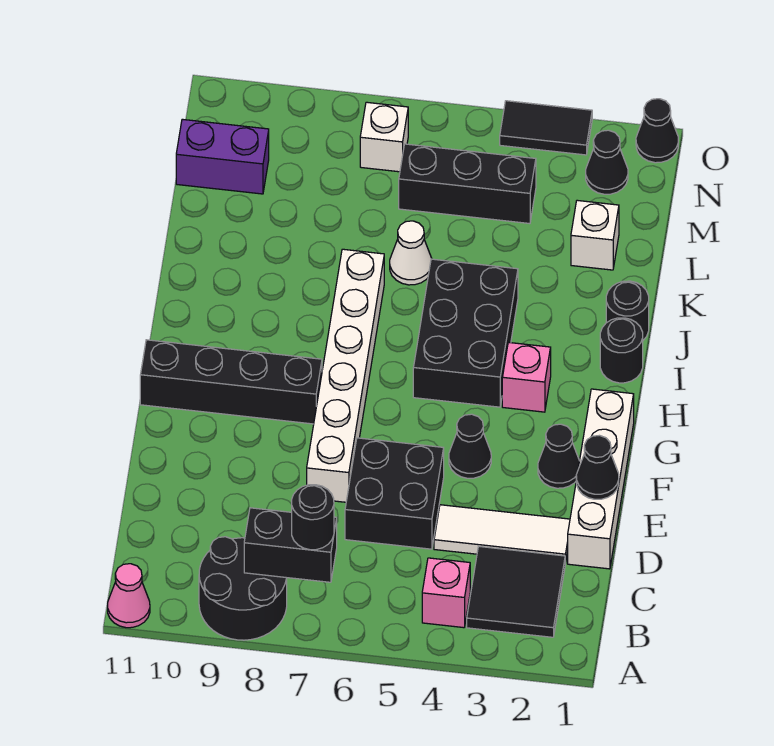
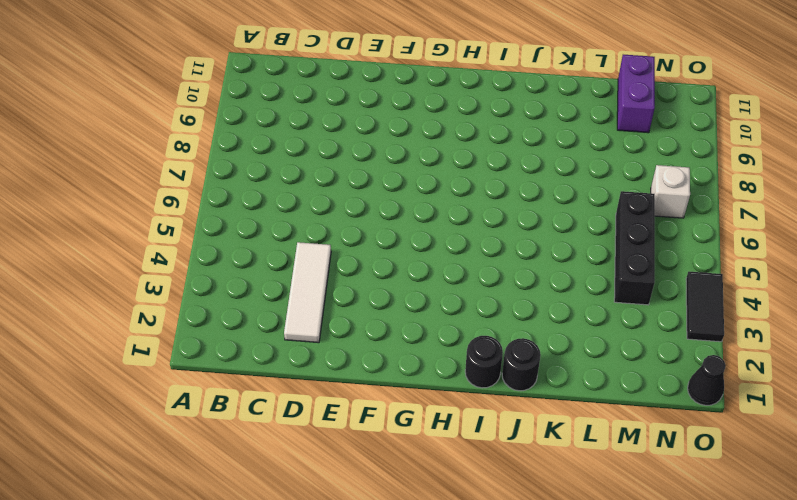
none -> black 2x2 round brick [199,537,287,640]
none -> pink 1x1 cone [108,564,150,628]
none -> black 2x2 tile [467,546,565,637]

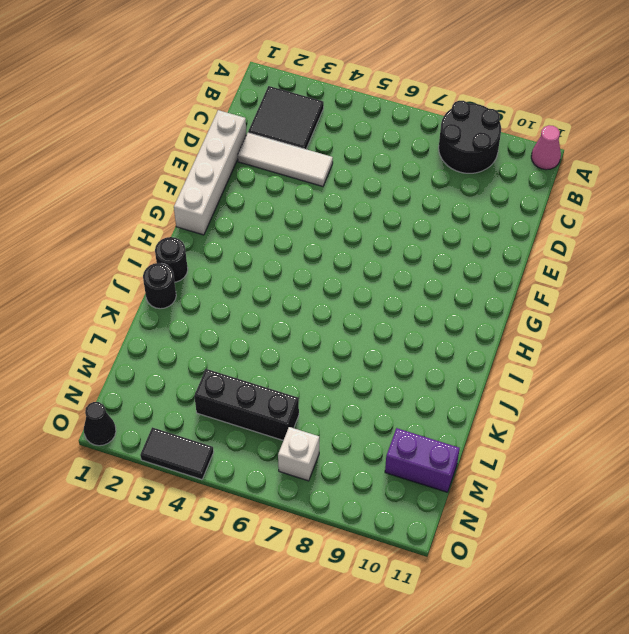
none -> pink 1x1 brick [422,558,470,628]
none -> black 2x2 brick [345,438,444,549]
none -> white 1x6 brick [307,249,384,502]

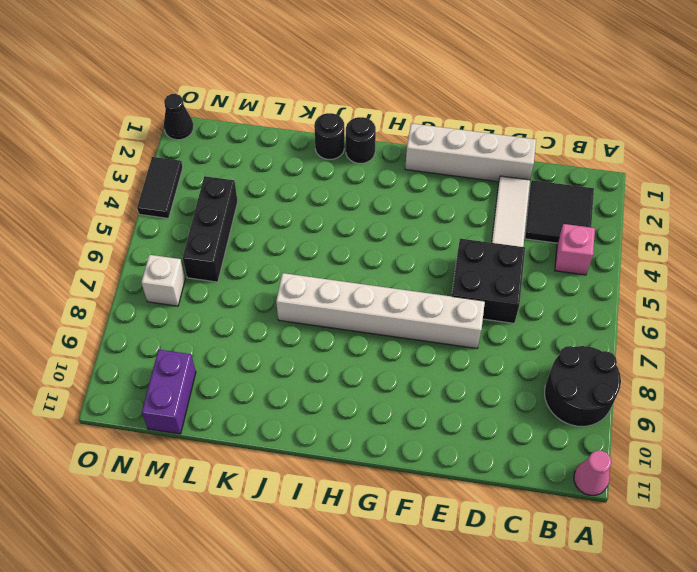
none -> black 1x1 cone [538,424,579,488]
none -> black 1x1 cone [449,414,491,478]
none -> black 1x4 brick [140,340,322,424]

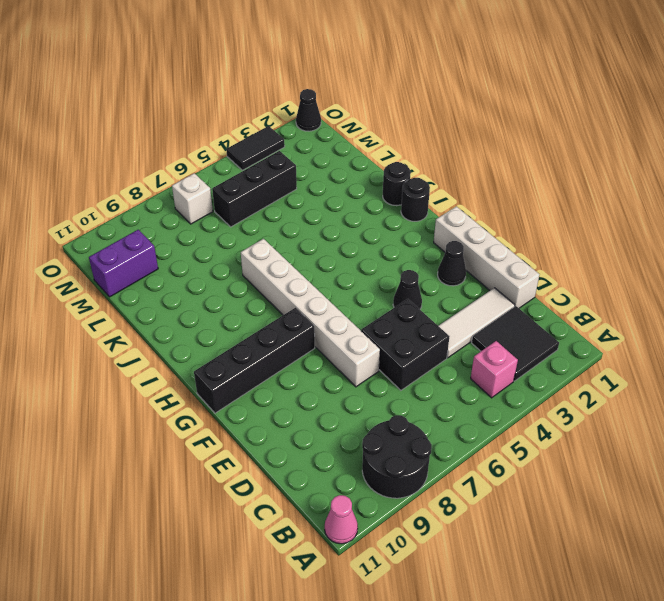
none -> pink 1x1 brick [502,342,551,412]
none -> black 2x3 brick [413,259,518,407]
none -> white 1x1 cone [390,221,432,285]

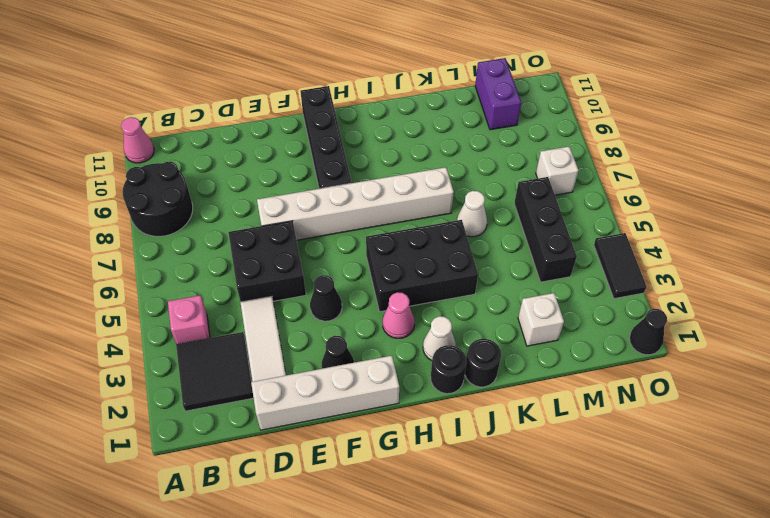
pink 1x1 cone [383,292,415,338] -> pink 1x1 brick [502,342,551,412]
white 1x1 cone [423,316,456,360] -> none
none -> black 1x1 cone [586,130,628,194]
none -> black 1x2 brick [244,508,337,582]
none -> black 1x1 cone [576,435,619,499]

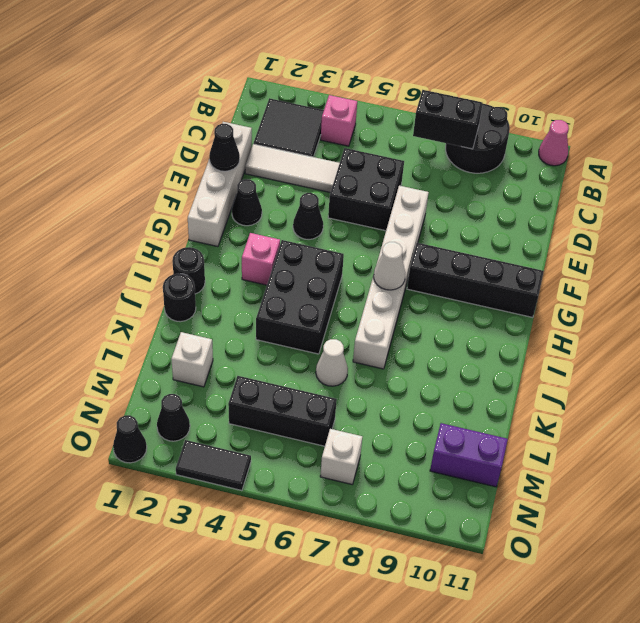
white 1x1 cone [374,242,406,290] -> none
none -> black 1x1 round brick [292,485,334,550]

